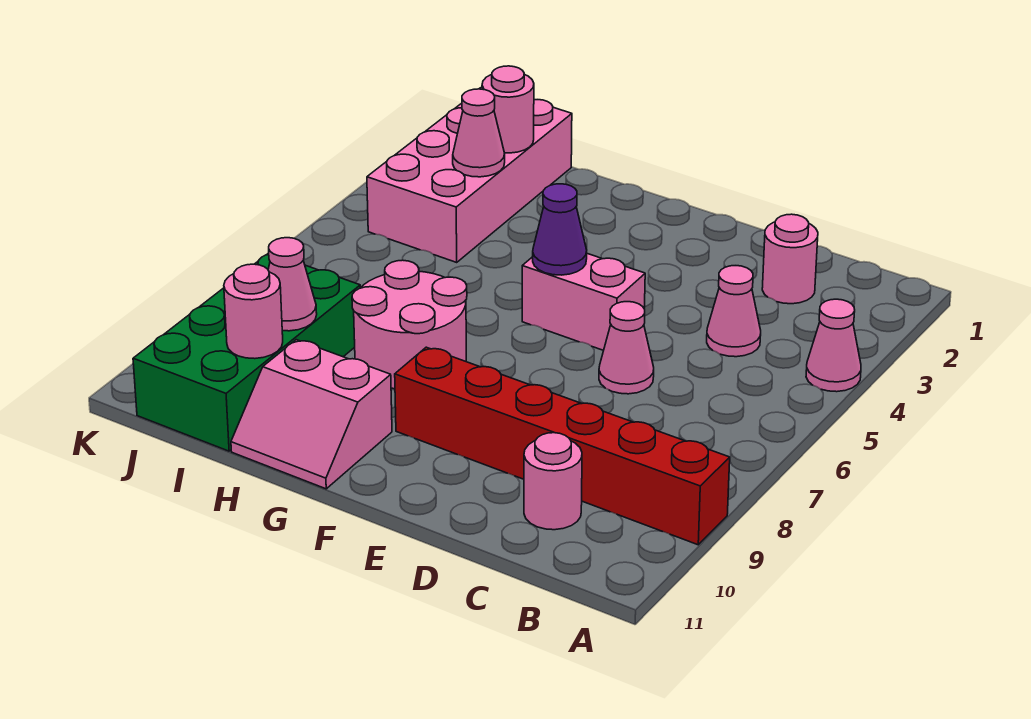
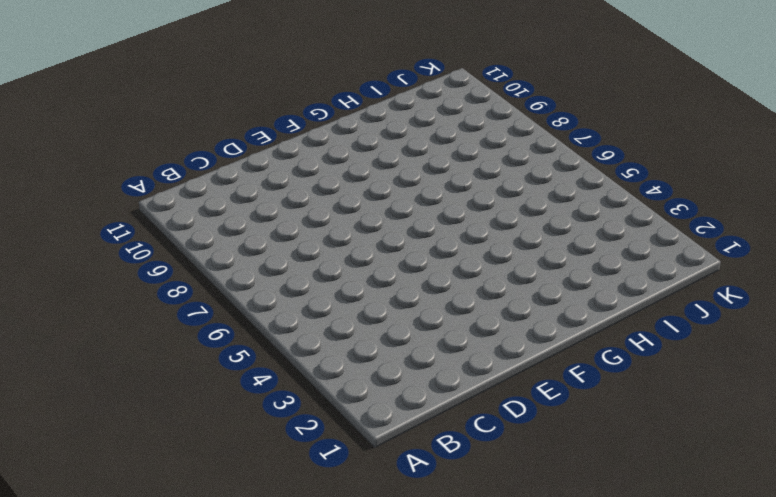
none -> pink 1x1 cone [806,299,861,392]
none -> red 1x6 brick [395,347,730,545]
none -> pink 1x1 round brick [762,214,818,304]

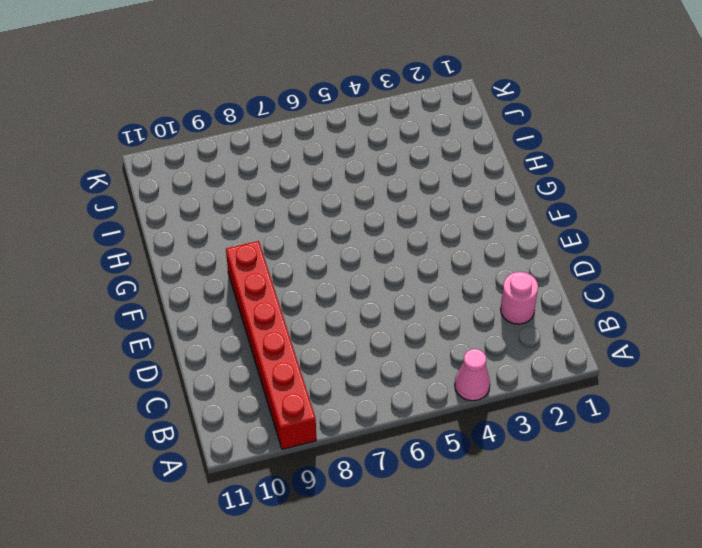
none -> pink 1x1 cone [707,266,761,357]
none -> pink 1x1 round brick [524,433,582,530]
none -> pink 1x1 cone [599,302,654,394]

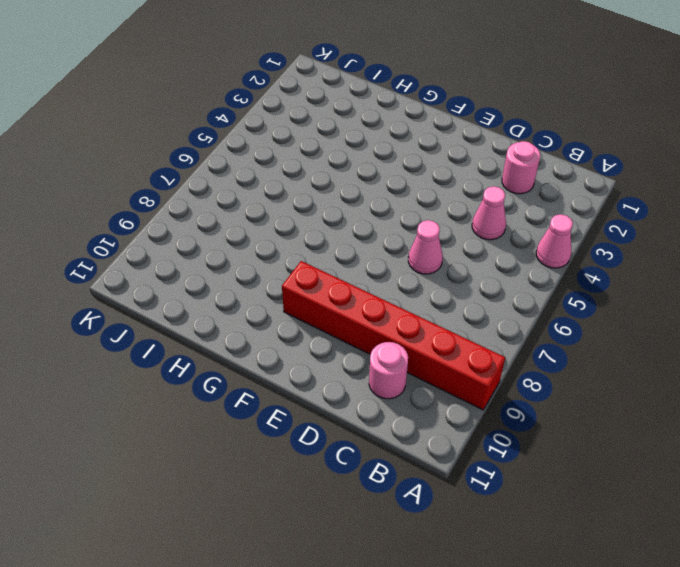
none -> pink 1x2 brick [522,254,645,351]
none -> pink 2x2 round brick [352,260,467,389]
none -> pink 2x2 slope [231,340,392,489]

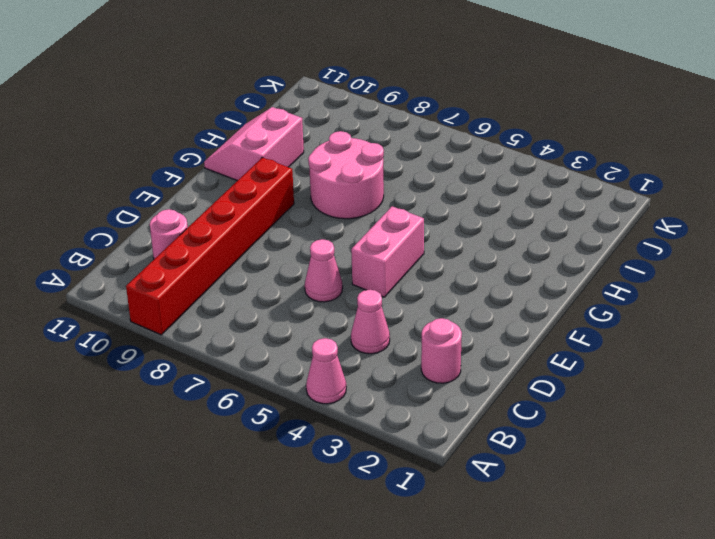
none -> pink 2x4 brick [367,87,572,262]
none -> green 2x4 brick [133,253,360,451]
none -> purple 1x1 cone [533,184,587,275]

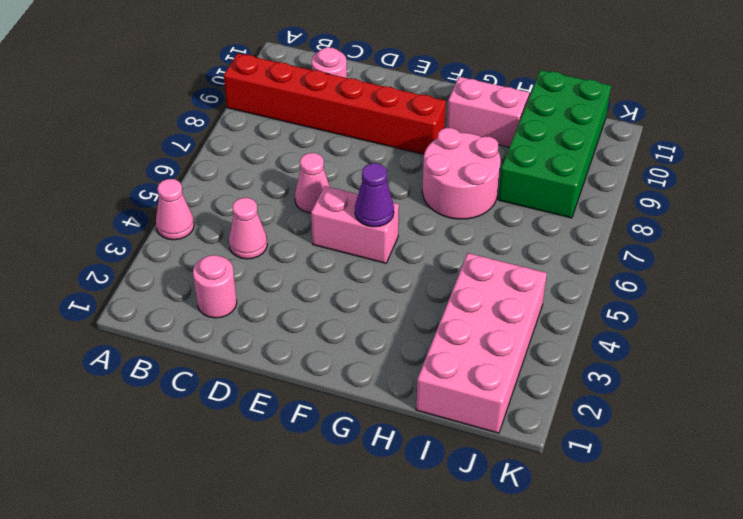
none -> pink 1x1 round brick [482,66,534,153]
none -> pink 1x1 cone [453,89,505,177]
none -> pink 1x1 cone [268,238,317,331]

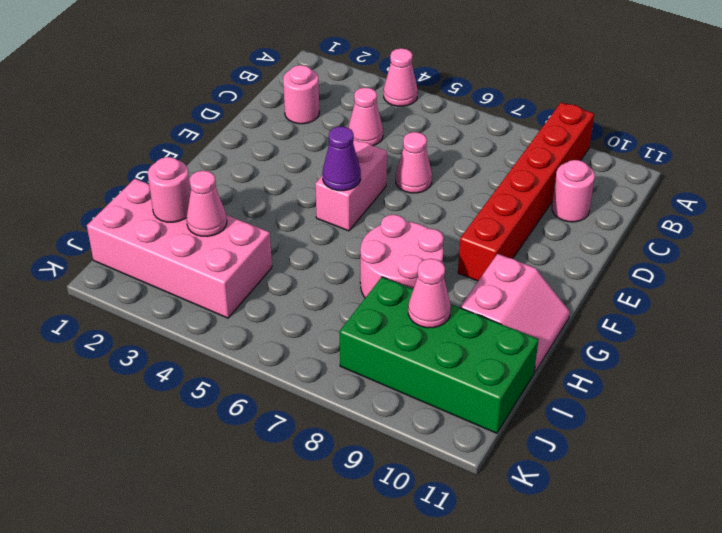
none -> pink 1x1 round brick [224,264,283,359]

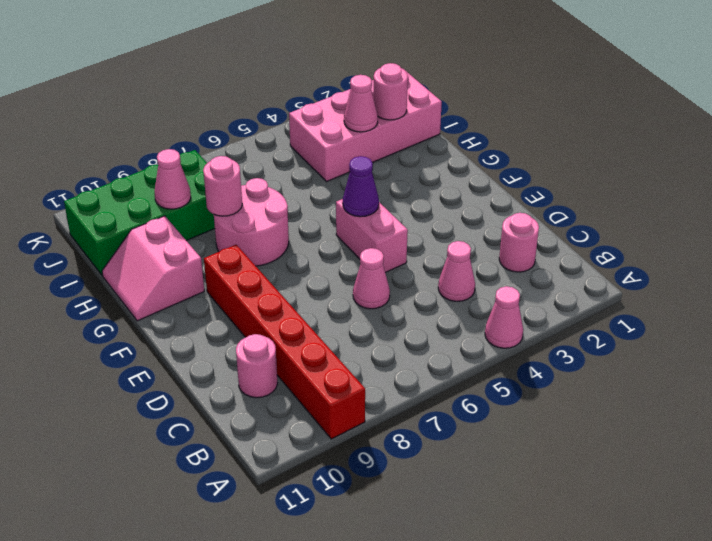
pink 1x1 round brick [203,156,242,216] -> pink 1x1 round brick moved to [224,264,283,359]

